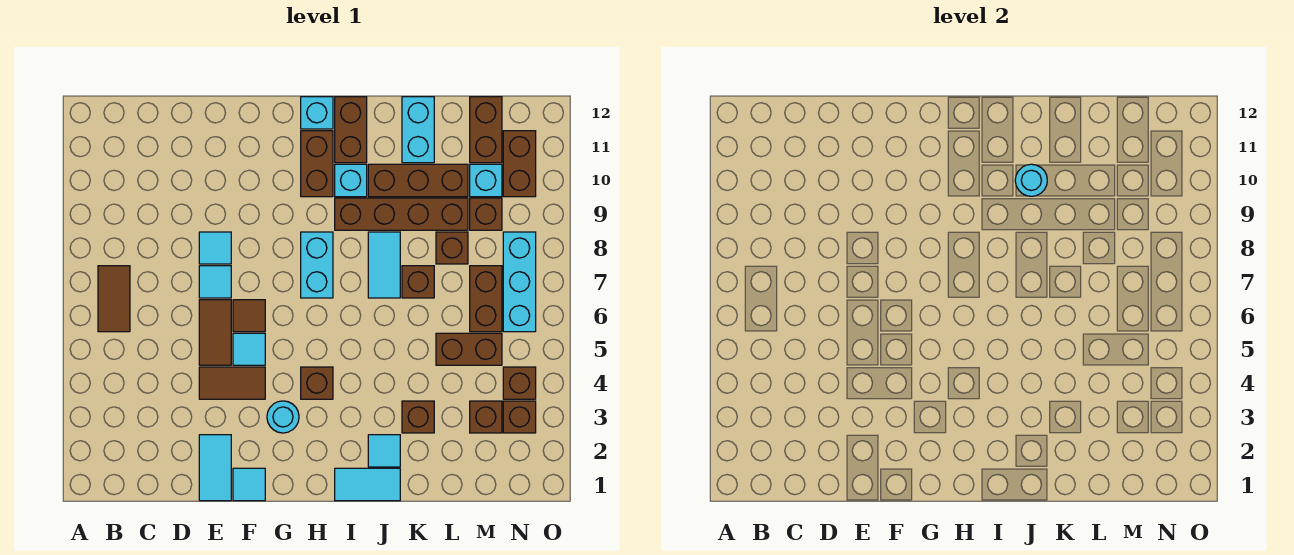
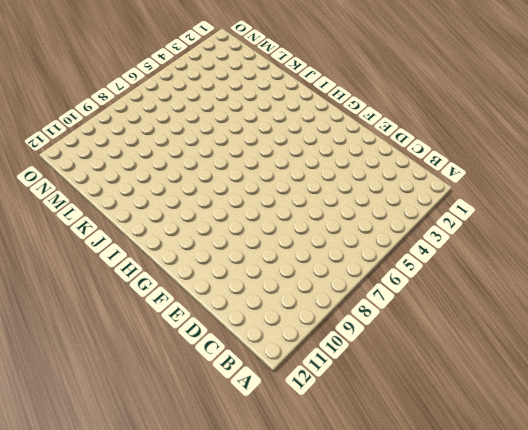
none -> brown 1x2 tile [98,266,130,332]
none -> cyan 1x2 tile [199,435,231,501]
none -> brown 1x2 tile [199,367,265,399]
none -> brown 1x2 tile [199,300,231,365]

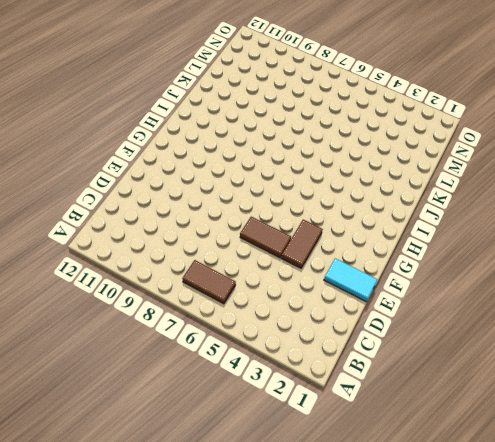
none -> cyan 1x1 tile [199,266,231,298]
none -> cyan 1x1 tile [199,232,231,264]
none -> cyan 1x1 tile [233,468,265,501]
none -> cyan 1x1 tile [233,333,265,365]

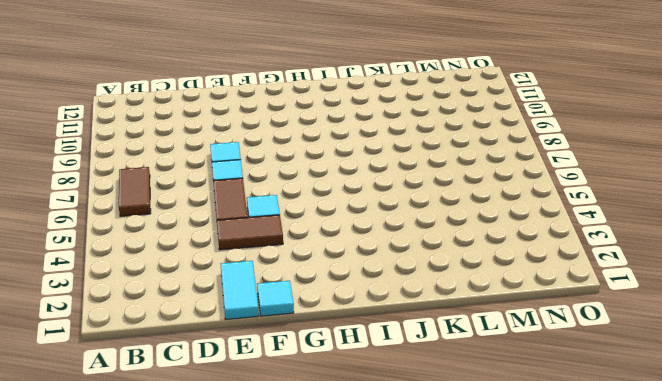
none -> brown 1x1 tile [233,300,265,332]
none -> cyan 1x1 round brick [267,401,299,433]
none -> brown 1x1 brick [301,367,333,399]
none -> cyan 1x2 brick [301,232,333,298]

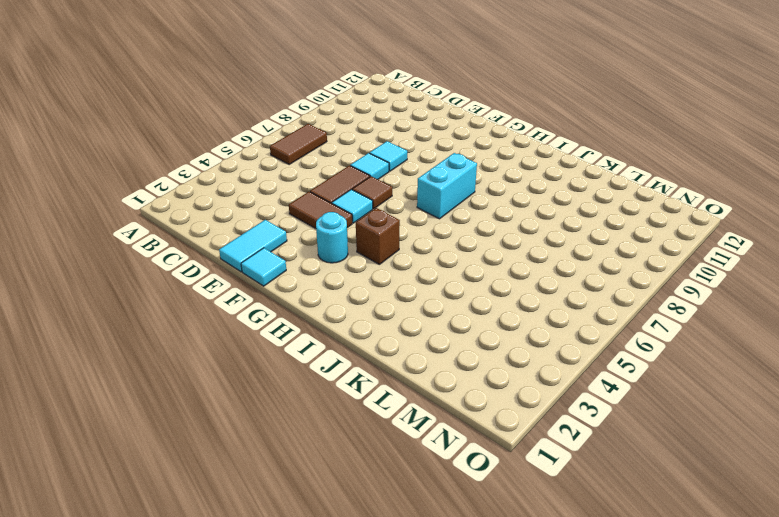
none -> brown 1x2 brick [301,131,333,197]
none -> cyan 1x1 brick [301,97,333,129]
none -> cyan 1x2 tile [335,468,400,501]
none -> brown 1x4 brick [335,198,468,230]

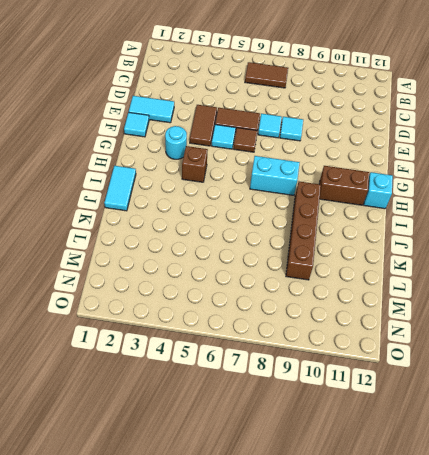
none -> cyan 1x1 brick [335,164,367,197]
none -> brown 1x2 brick [335,97,367,163]
none -> cyan 1x1 tile [368,435,400,467]
none -> cyan 1x2 tile [368,232,400,298]

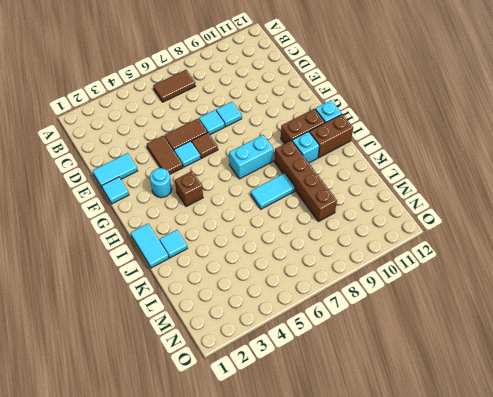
none -> brown 1x3 brick [368,164,468,197]
none -> brown 1x1 brick [402,401,434,433]
none -> brown 1x1 brick [402,266,434,298]
none -> cyan 1x2 brick [402,97,434,163]

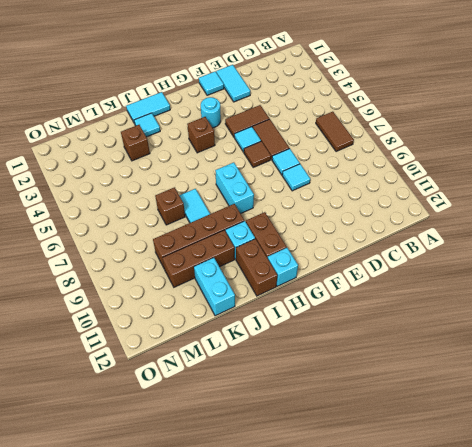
none -> brown 1x2 brick [436,333,502,365]
none -> brown 1x1 brick [436,232,468,264]
none -> brown 1x1 brick [470,401,502,433]
none -> brown 1x2 brick [470,266,502,332]

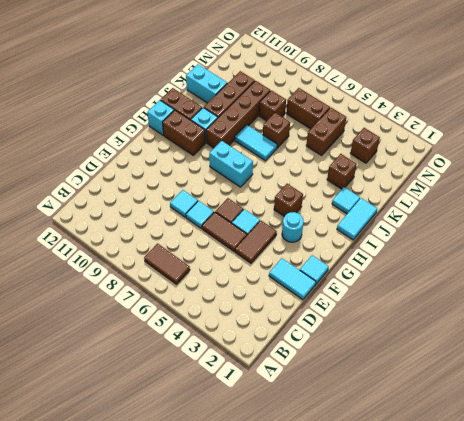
none -> brown 1x1 brick [470,198,502,230]
none -> cyan 1x1 brick [470,164,502,197]
none -> brown 1x2 brick [470,97,502,163]
none -> brown 1x1 brick [503,401,536,433]

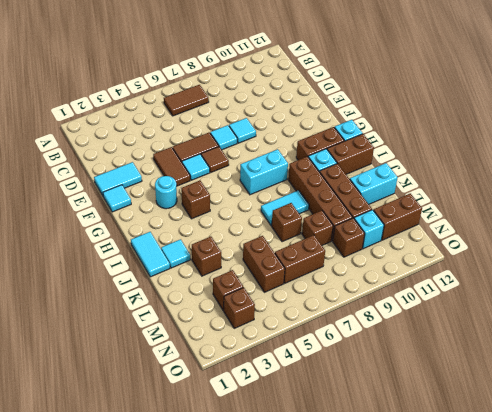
none -> brown 1x1 brick [503,367,536,399]
none -> cyan 1x3 brick [503,232,536,332]
none -> brown 1x2 brick [503,131,536,197]
none -> cyan 1x1 round brick [1015,164,1047,196]

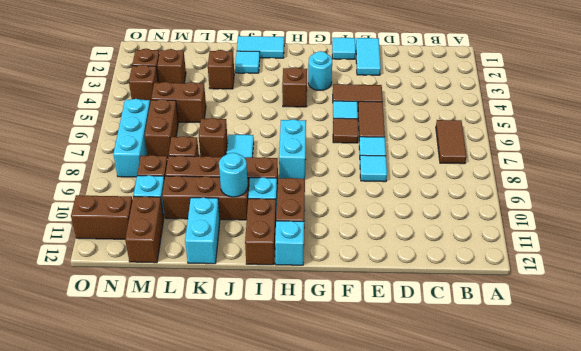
brown 1x2 brick [71,195,132,239] -> brown 1x2 brick turned to [503,131,536,197]

